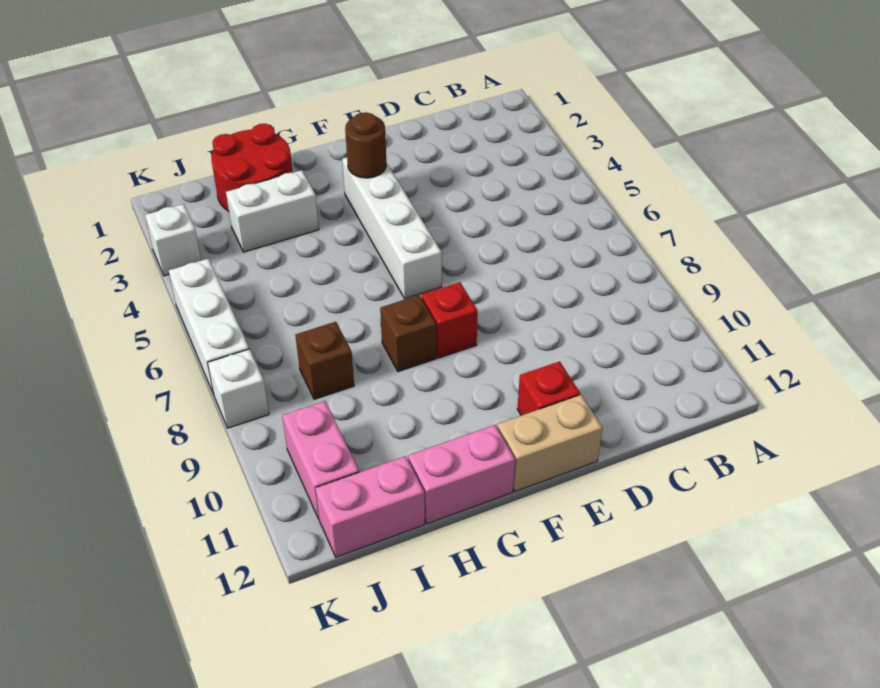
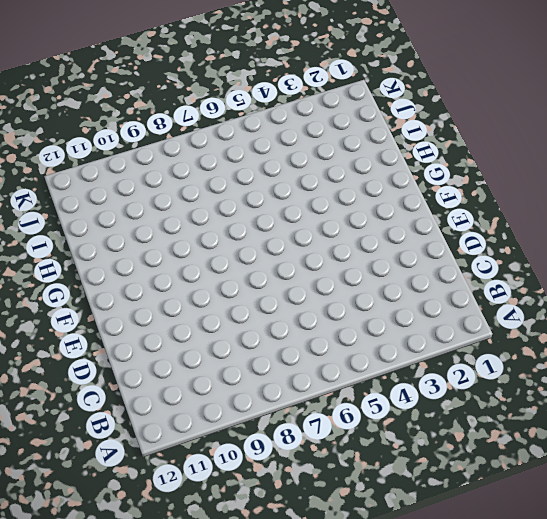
none -> red 1x1 brick [517,361,580,416]
none -> tan 1x2 brick [497,395,603,492]
none -> white 1x4 brick [342,157,442,299]

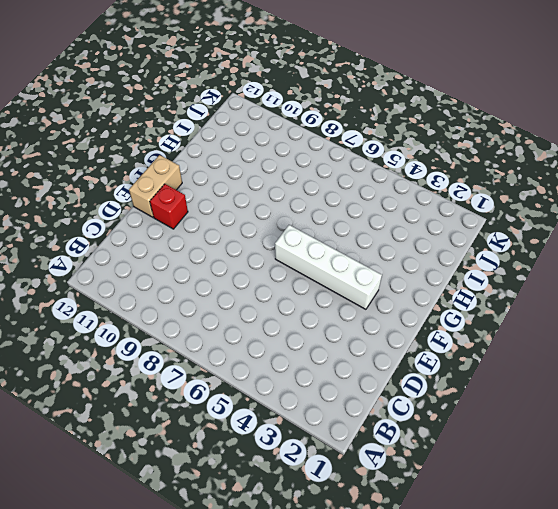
none -> red 1x1 brick [422,282,478,358]
none -> brown 1x1 brick [380,295,437,372]
none -> pink 1x2 brick [408,425,515,524]

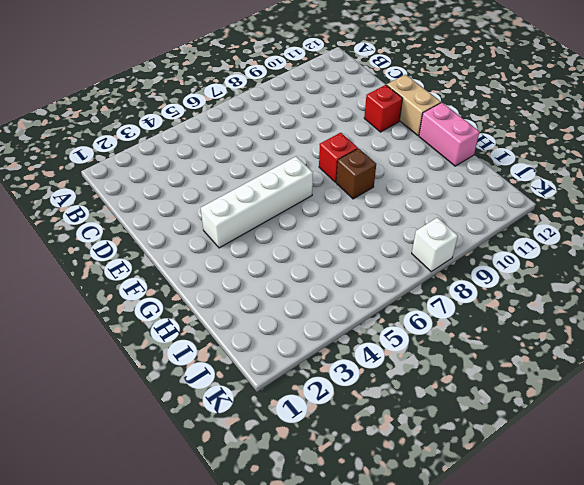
none -> red 2x2 round brick [211,124,293,211]
none -> white 1x2 brick [226,170,319,252]
none -> brown 1x1 brick [295,322,354,399]

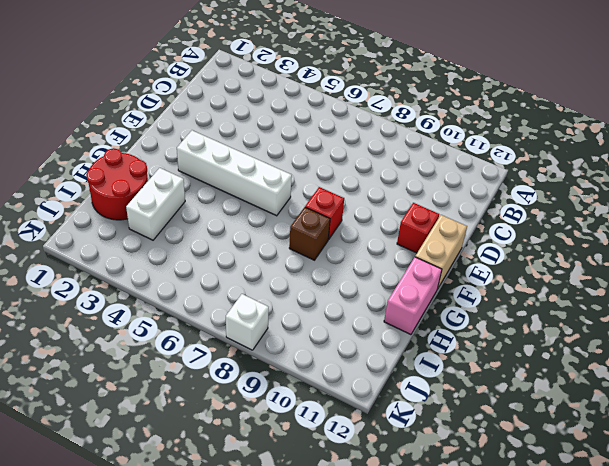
none -> brown 1x1 brick [295,322,354,399]
none -> pink 1x2 brick [315,456,425,557]
none -> pink 1x2 brick [282,401,359,519]

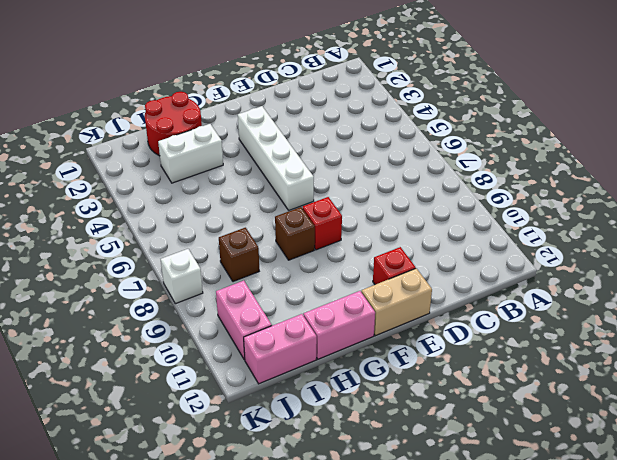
none -> white 1x1 brick [145,204,201,276]
none -> white 1x3 brick [169,259,249,395]
none -> brown 1x1 round brick [345,112,386,178]

